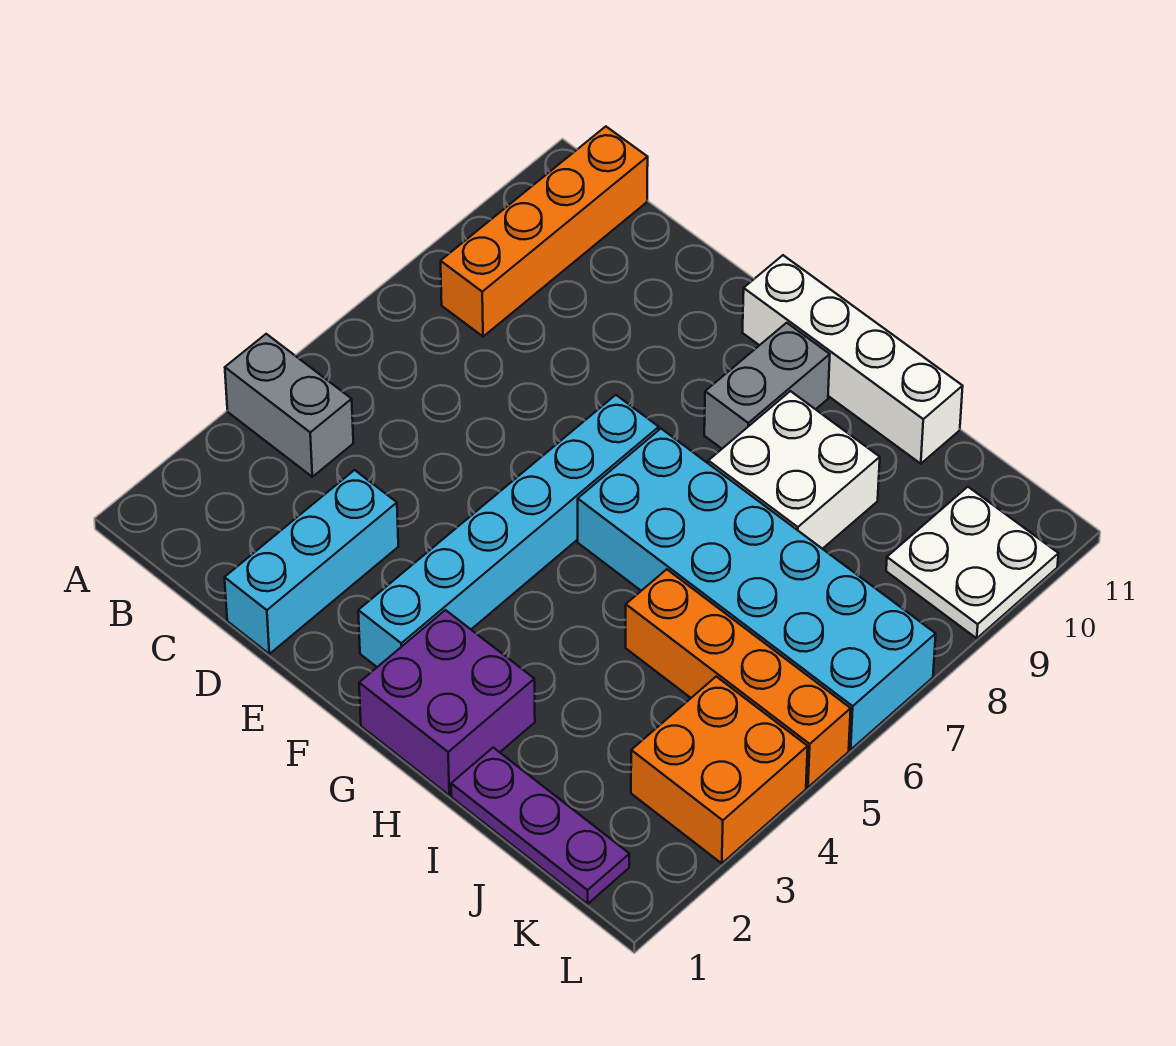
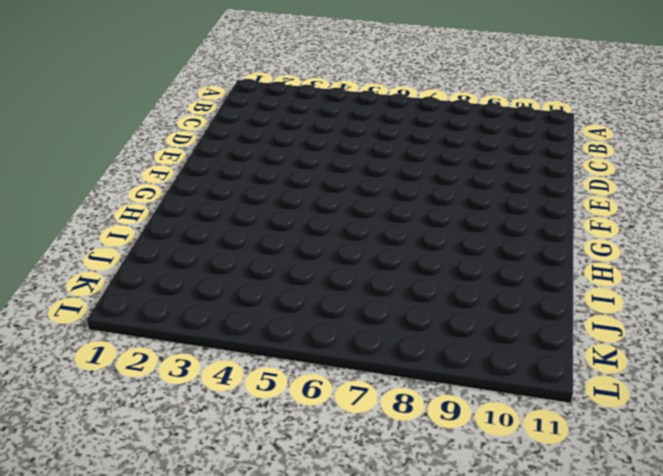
none -> grey 1x2 brick [225,334,353,477]
none -> orange 1x4 brick [441,127,648,337]
none -> cyan 1x3 brick [225,470,398,654]

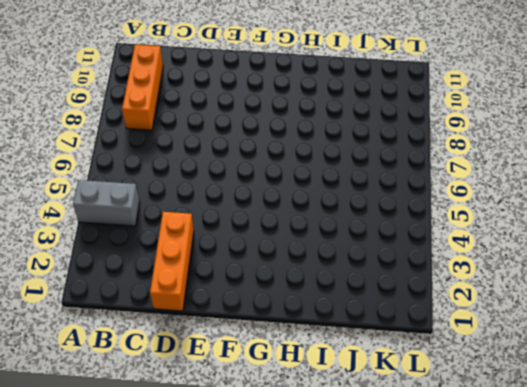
orange 1x3 brick [122,45,163,130] -> orange 1x4 brick [441,127,648,337]
orange 1x3 brick [150,212,194,311] -> cyan 1x3 brick [225,470,398,654]
none -> cyan 1x6 brick [358,395,659,667]
none -> white 1x4 brick [742,255,963,464]
none -> purple 2x2 brick [359,610,535,795]

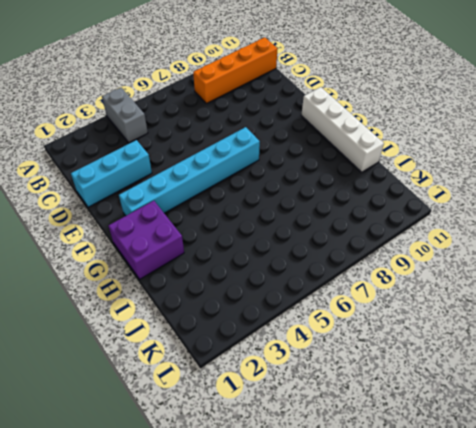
none -> cyan 2x6 brick [578,429,936,750]
none -> grey 1x2 brick [704,323,830,449]
none -> white 2x2 brick [708,391,880,549]

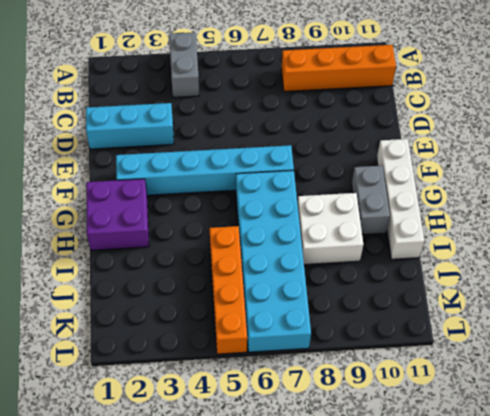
grey 1x2 brick [352,166,390,234] -> grey 1x2 brick turned to [704,323,830,449]
none -> purple 1x3 plate [451,748,629,904]
none -> orange 2x2 brick [631,677,808,863]
none -> white 2x2 plate [886,487,1059,638]

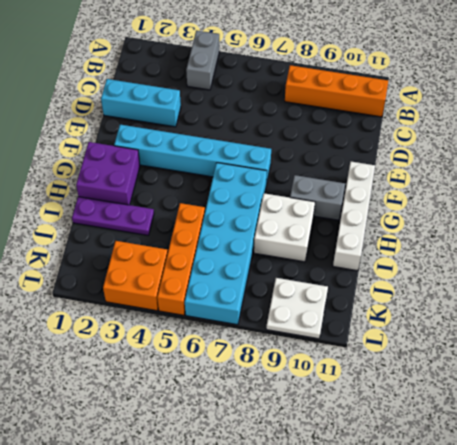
purple 1x3 plate [72,197,154,235] -> purple 1x3 plate turned to [451,748,629,904]

